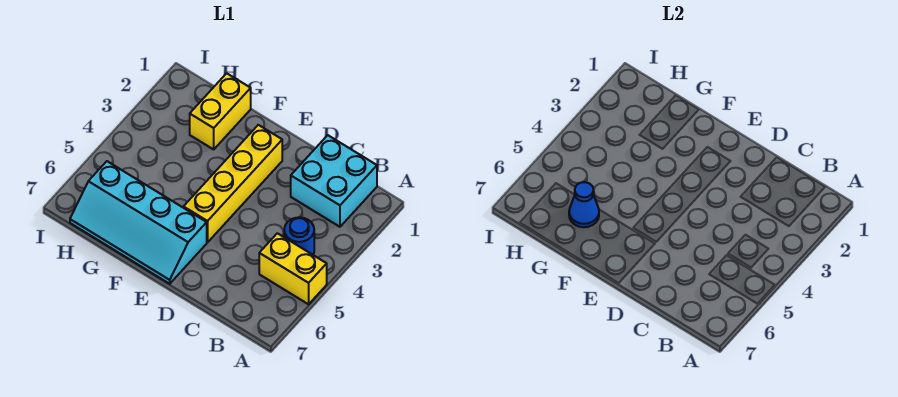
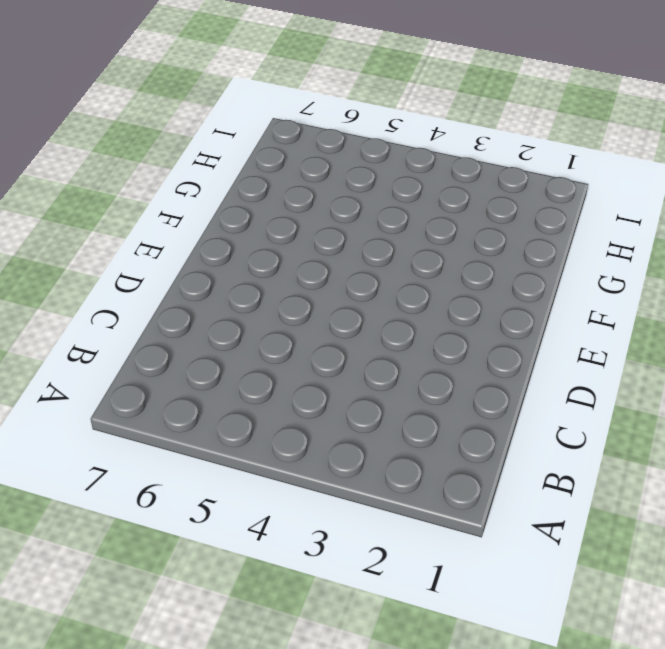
none -> yellow 1x2 brick [259,233,327,304]
none -> cyan 2x2 brick [291,135,377,227]

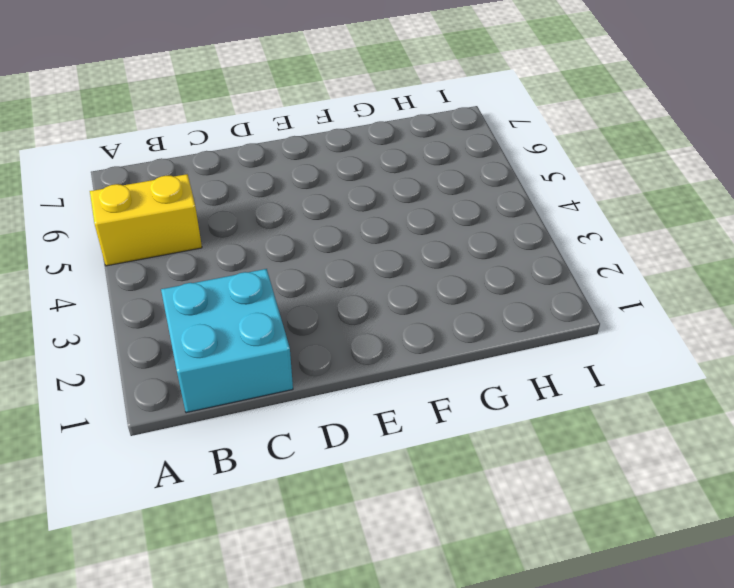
none -> blue 1x1 round brick [284,217,314,255]
none -> yellow 1x4 brick [184,125,282,242]

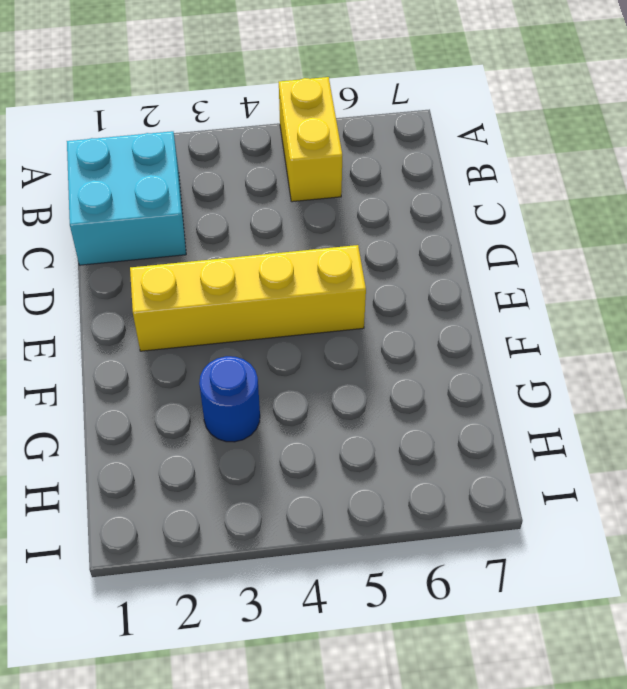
blue 1x1 round brick [199,356,260,442] -> blue 1x1 round brick moved to [284,217,314,255]
none -> cyan 2x4 slope [70,161,207,284]
none -> yellow 1x2 brick [190,73,251,149]

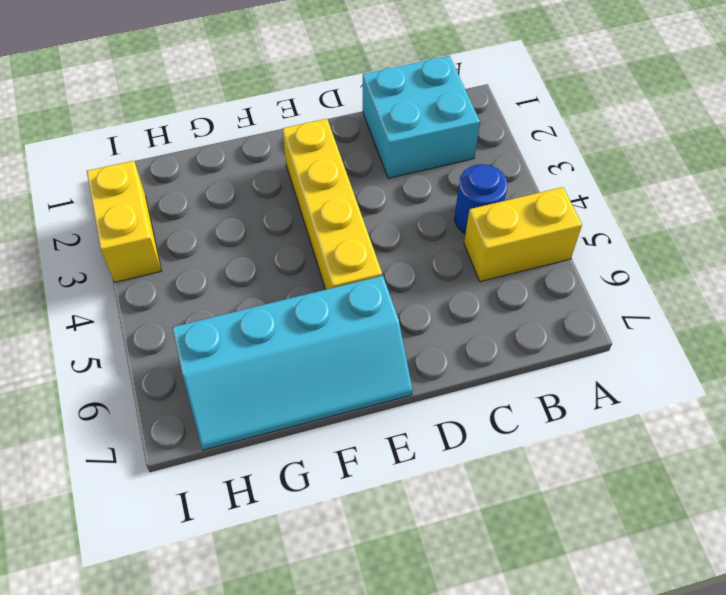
yellow 1x2 brick [87,161,161,282] -> yellow 1x2 brick moved to [190,73,251,149]
none -> blue 1x1 cone [569,182,599,227]

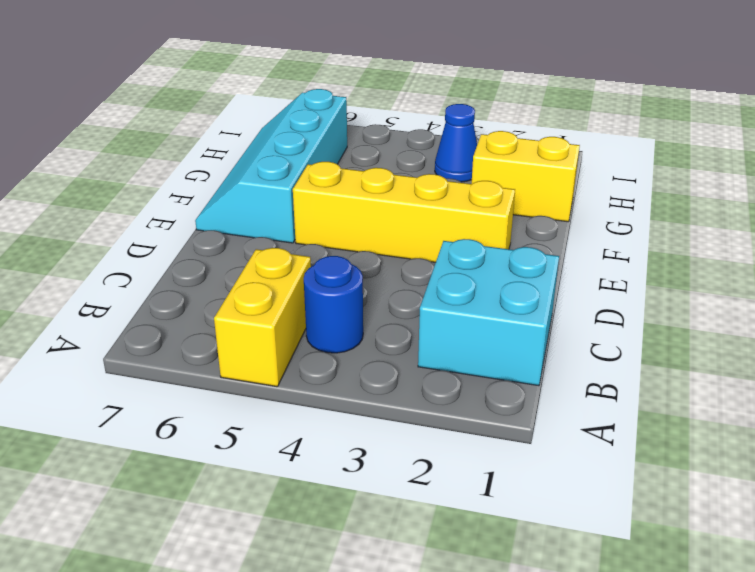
blue 1x1 cone [435,104,477,182] -> blue 1x1 cone moved to [569,182,599,227]

